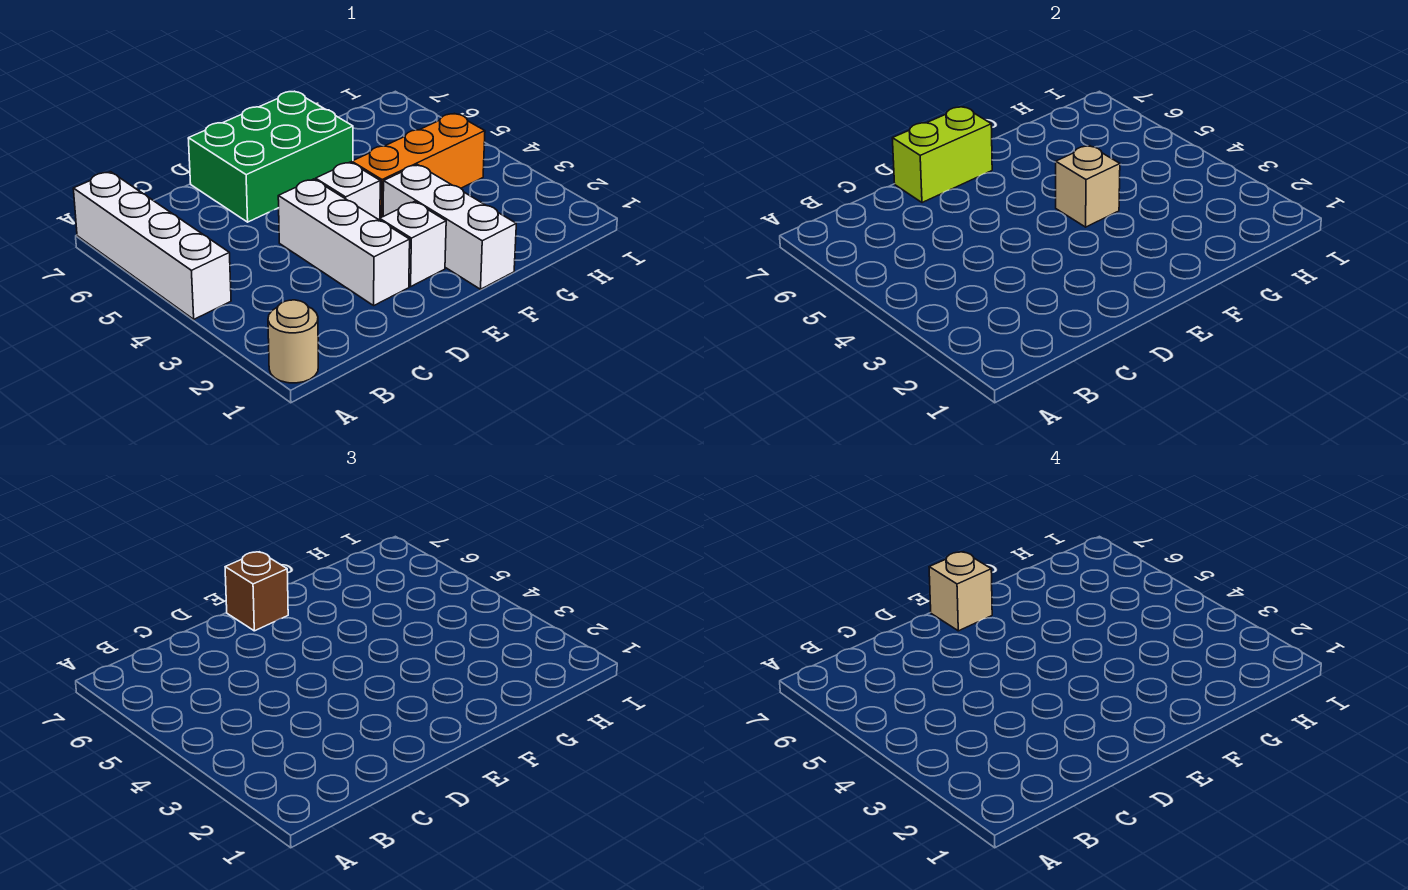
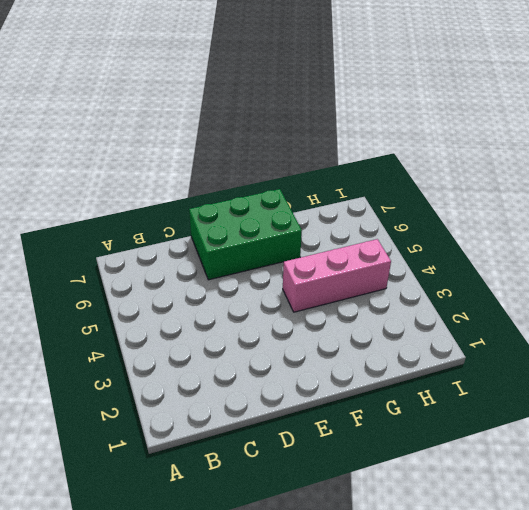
pink 1x3 brick [283,239,391,312] -> orange 1x3 brick [352,113,485,218]
none -> tan 1x1 round brick [268,300,318,383]
none -> white 1x4 brick [73,172,231,319]
none -> white 1x3 brick [278,179,410,305]

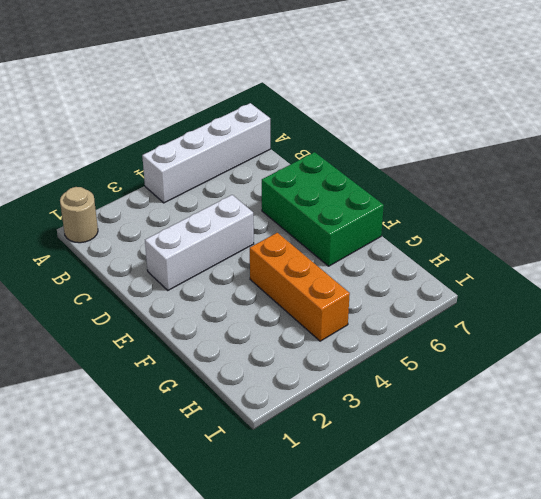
none -> white 1x1 brick [380,202,446,287]
none -> white 1x1 brick [316,162,380,220]
none -> white 1x3 brick [383,165,516,289]

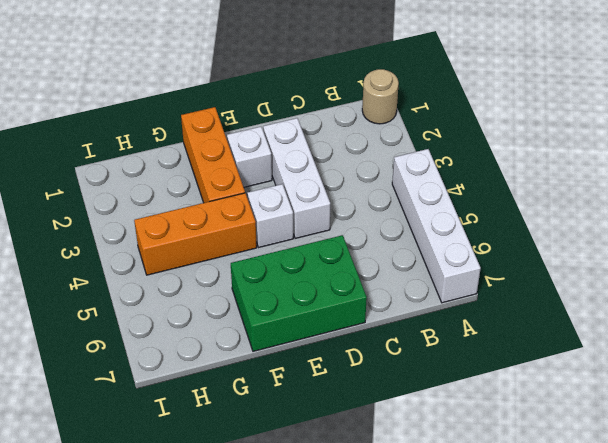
orange 1x3 brick [181,107,245,203] -> white 1x3 brick [383,165,516,289]
none -> lime 1x2 brick [892,107,992,203]
none -> tan 1x1 brick [1056,146,1120,227]
none -> brown 1x1 brick [225,552,288,631]

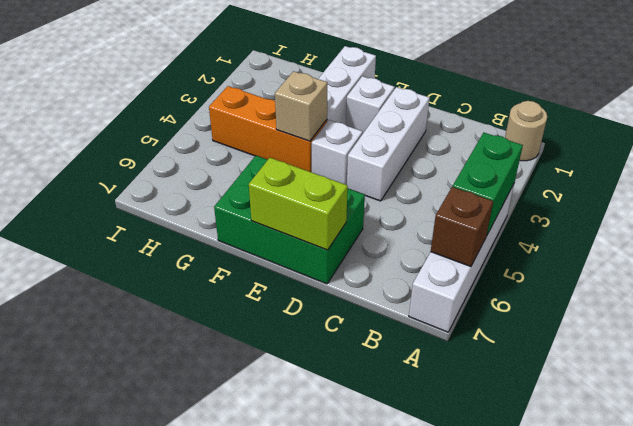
green 1x2 brick [453,133,523,236] -> none
brown 1x1 brick [431,187,493,267] -> brown 1x1 brick moved to [225,552,288,631]
none -> tan 1x1 brick [929,552,992,631]

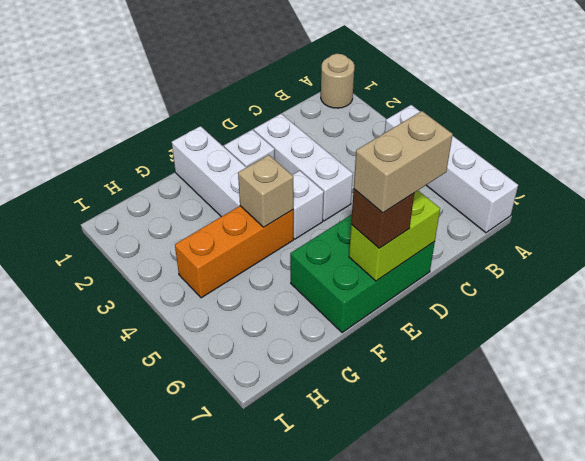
tan 1x2 brick [354,111,453,213] -> tan 1x1 brick [929,552,992,631]

